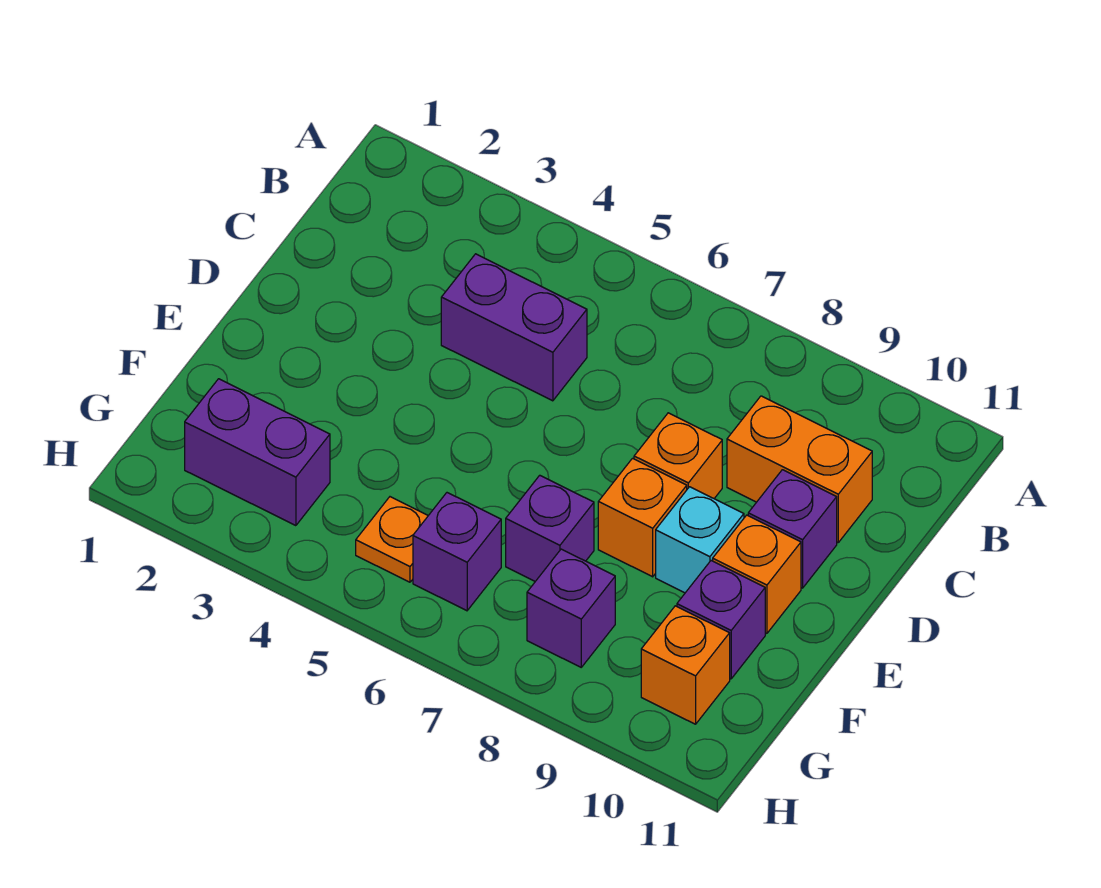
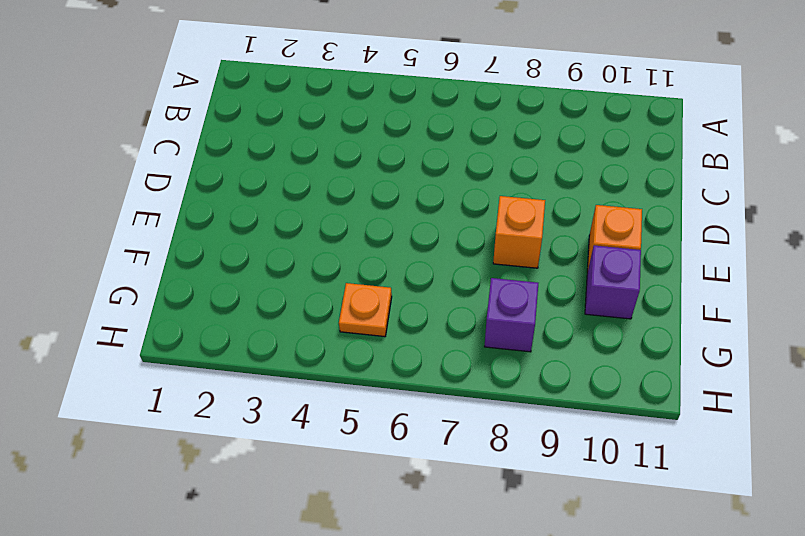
none -> purple 1x2 brick [441,254,587,401]
none -> orange 1x2 brick [727,396,872,542]
none -> orange 1x1 brick [634,413,722,498]

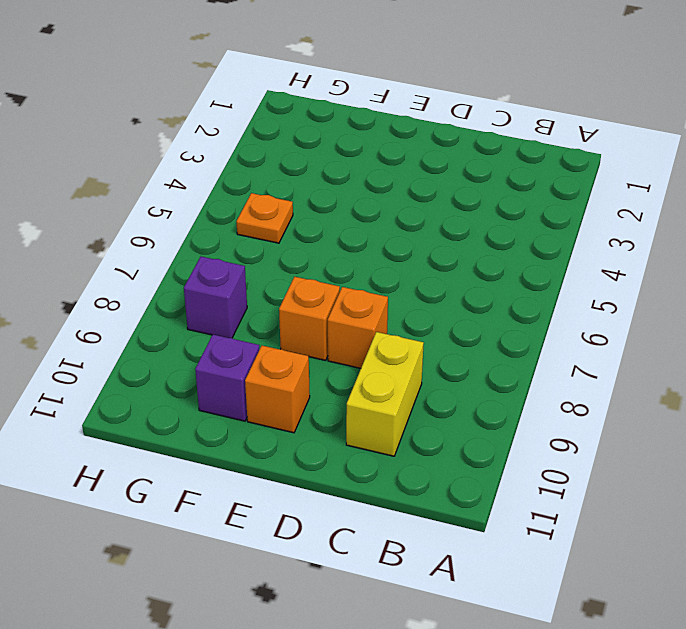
yellow 1x2 brick [346,332,424,456] -> orange 1x2 brick [727,396,872,542]
none -> purple 1x2 brick [441,254,587,401]
none -> purple 1x1 brick [748,470,837,588]
none -> cyan 1x1 brick [656,487,744,593]

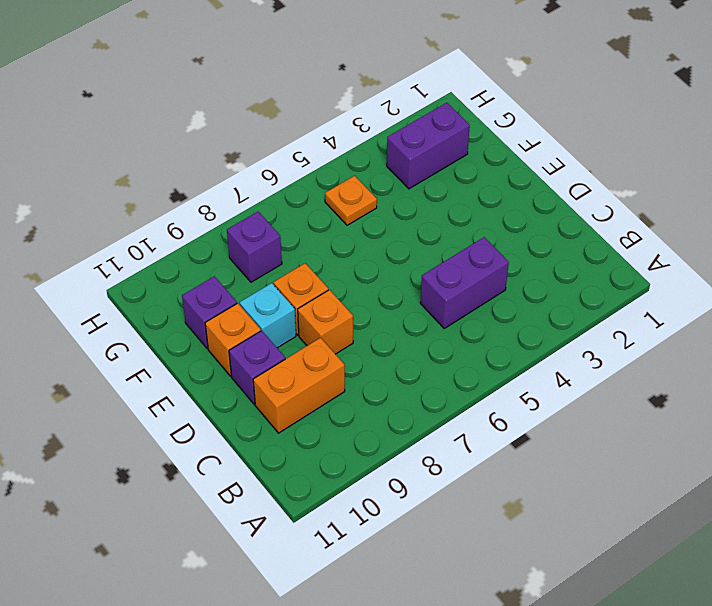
none -> purple 1x1 brick [506,475,594,581]
none -> purple 1x1 brick [413,493,501,611]
none -> orange 1x1 brick [641,606,730,724]

